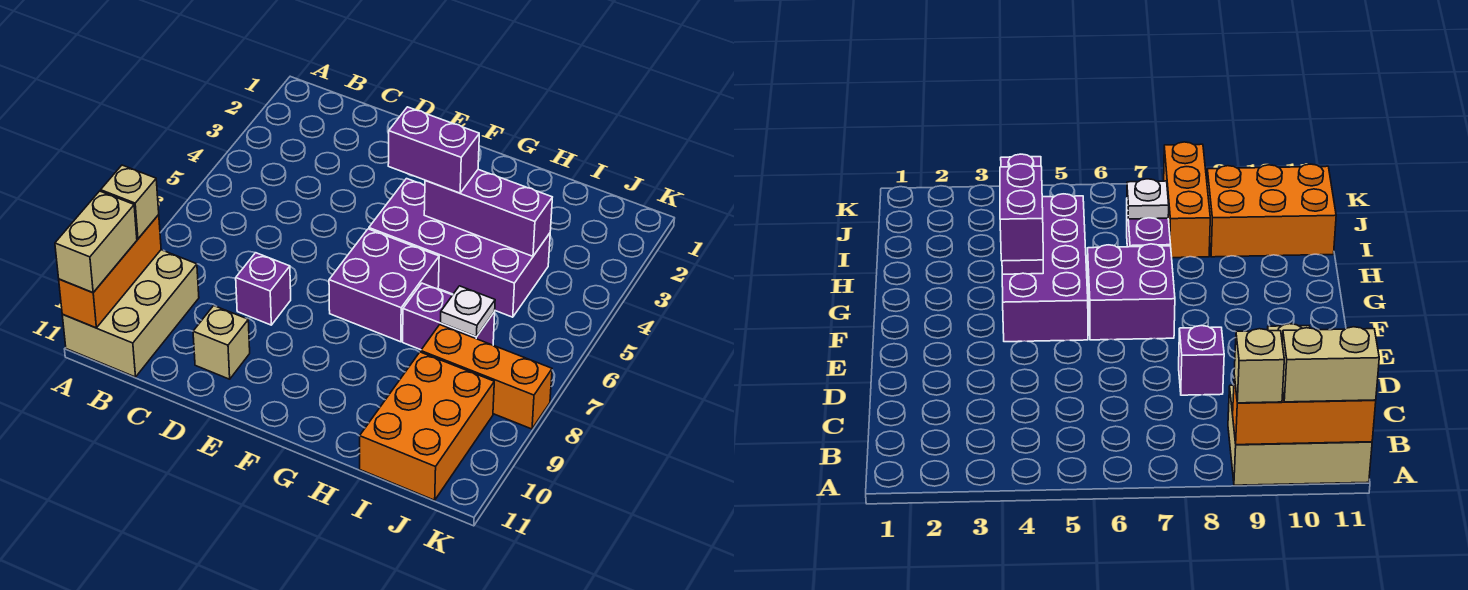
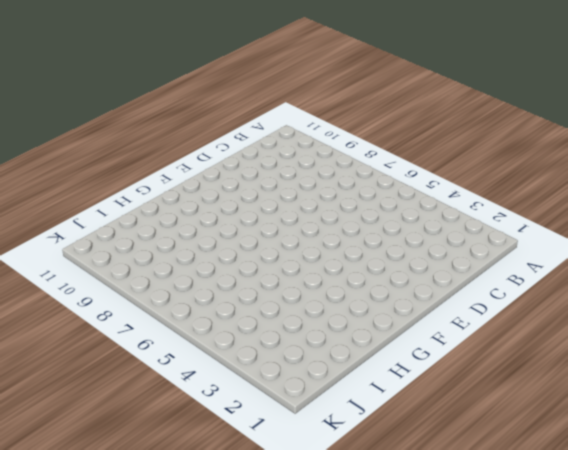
none -> tan 2x3 brick [62,250,199,377]
none -> purple 1x1 brick [236,253,291,325]
none -> tan 1x1 brick [193,306,250,379]

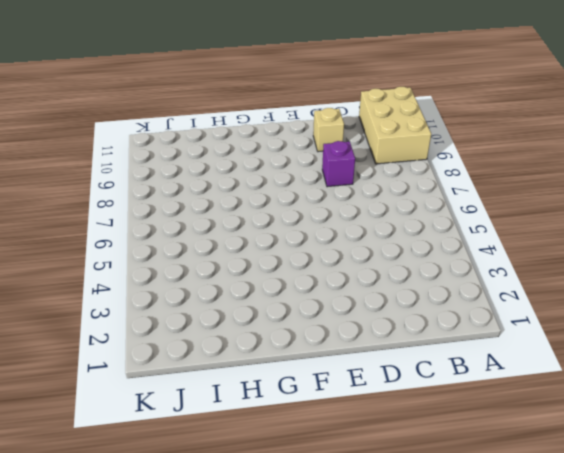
none -> purple 2x4 brick [369,179,550,317]
none -> purple 2x2 brick [329,229,439,342]
none -> purple 1x2 brick [403,283,495,350]

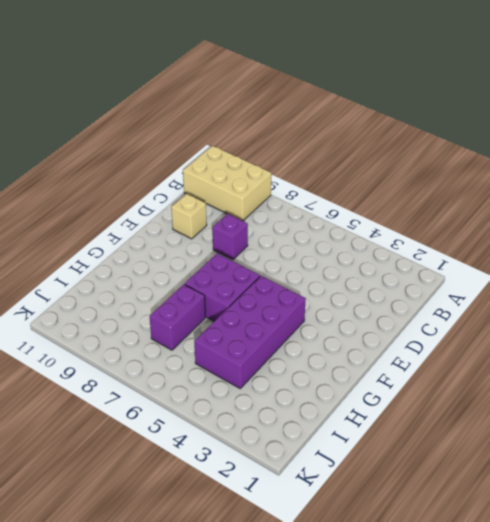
none -> orange 1x3 brick [421,325,552,429]
none -> orange 2x3 brick [360,352,494,500]
none -> orange 1x3 brick [59,215,161,328]

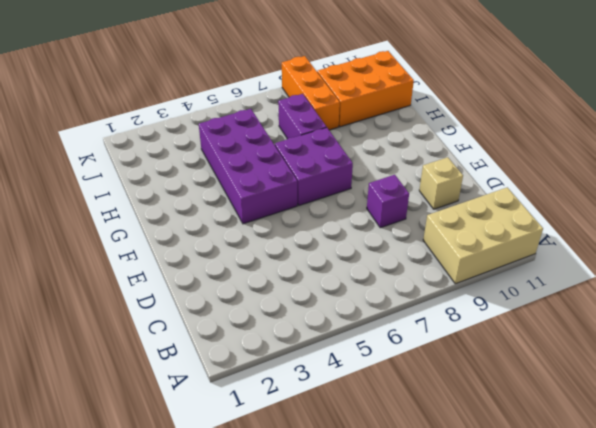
none -> orange 1x3 brick [59,215,161,328]
none -> purple 1x3 brick [424,170,552,256]
none -> white 1x1 plate [441,286,495,337]

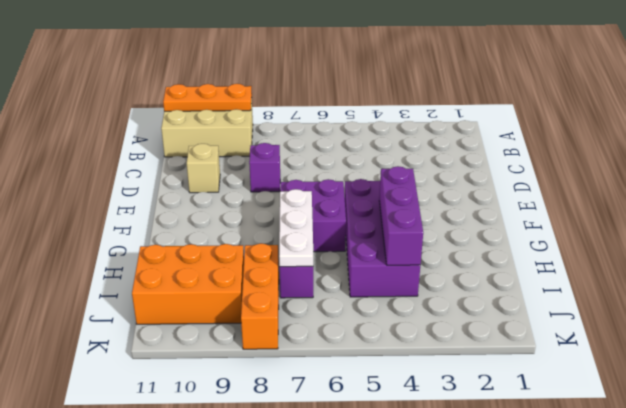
orange 1x3 plate [163,84,252,111] -> orange 1x3 brick [59,215,161,328]
white 1x3 plate [279,189,313,267] -> white 1x1 plate [441,286,495,337]
none -> tan 1x1 brick [101,165,159,239]
none -> tan 1x2 brick [55,191,137,293]
none -> purple 1x2 brick [388,107,479,193]

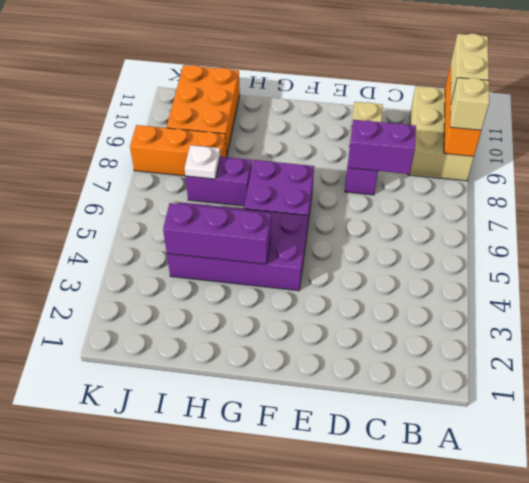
purple 1x2 brick [348,120,416,174] -> purple 1x2 brick moved to [388,107,479,193]

